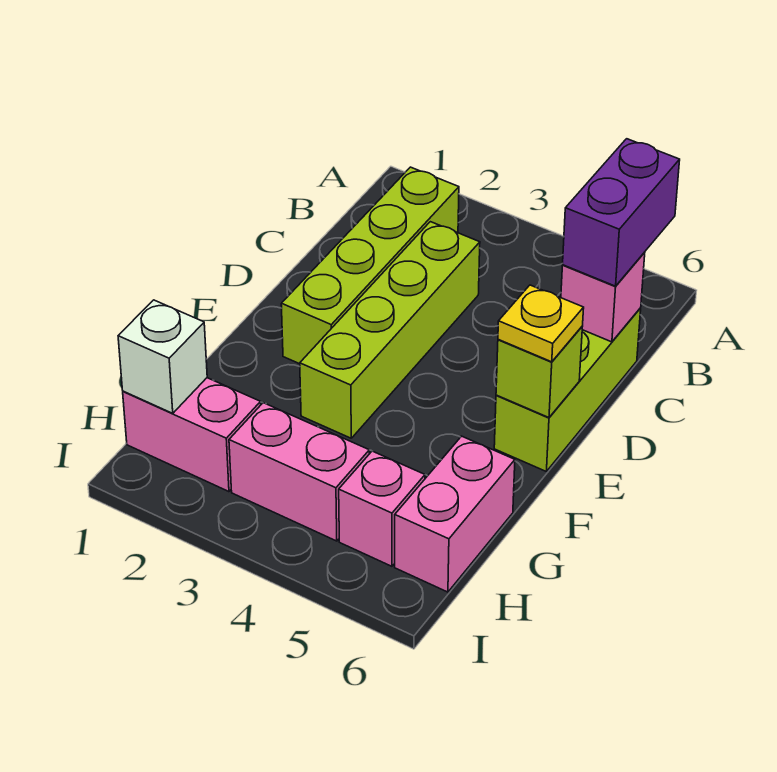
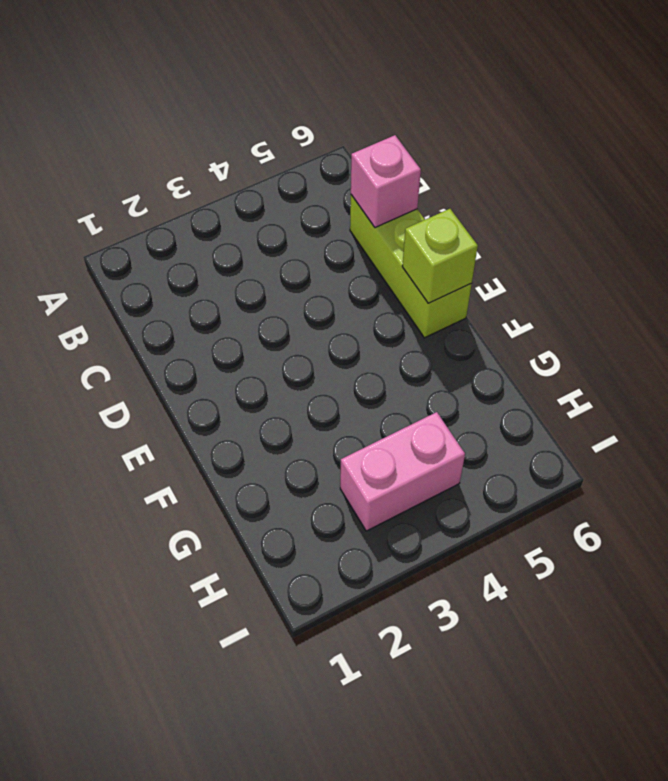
none -> lime 1x4 brick [281,167,459,364]
none -> lime 1x4 brick [300,222,480,438]
none -> pink 1x2 brick [395,436,515,592]

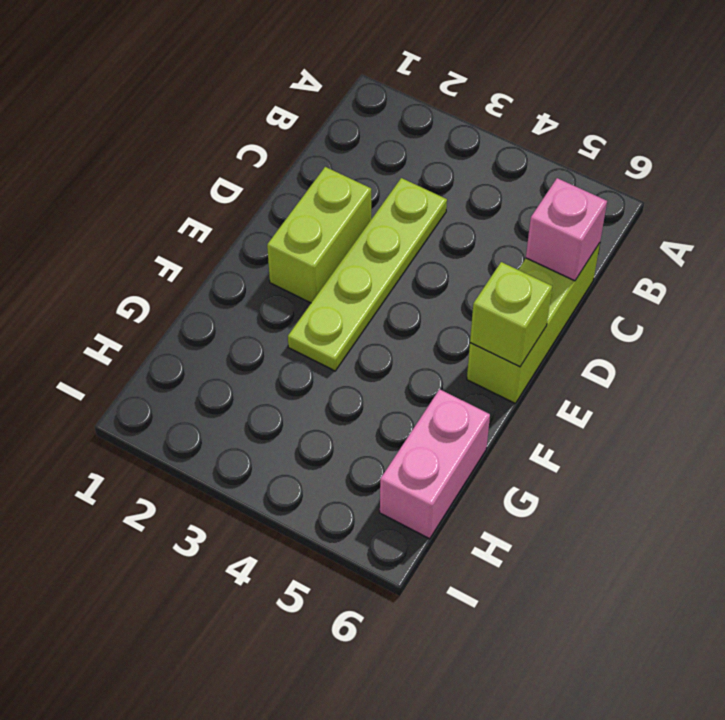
lime 1x4 plate [288,178,447,371] -> lime 1x4 brick [300,222,480,438]
lime 1x2 brick [267,167,371,303] -> lime 1x4 brick [281,167,459,364]
none -> pink 1x2 brick [123,378,261,492]
none -> pink 1x2 brick [229,403,369,541]
none -> pink 1x1 brick [339,451,425,566]

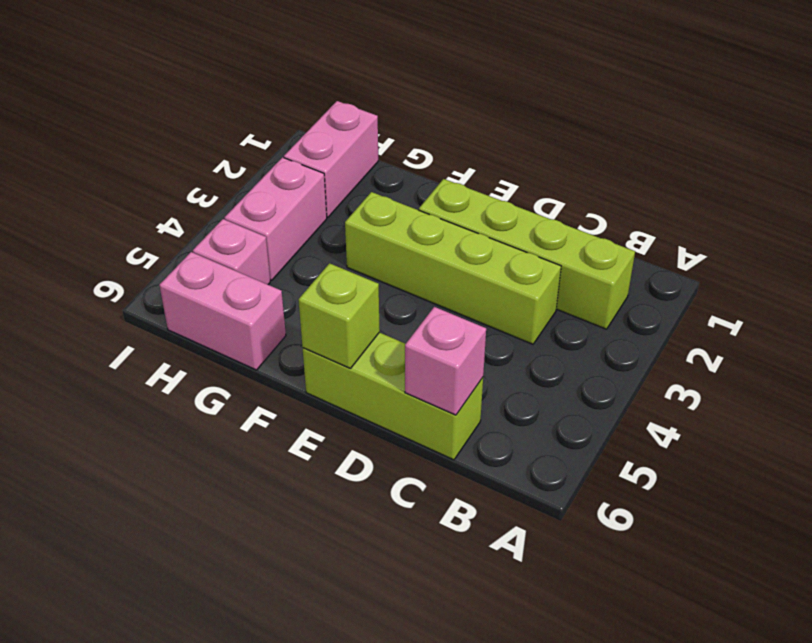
none -> white 1x1 brick [118,300,207,413]
none -> purple 1x2 brick [563,139,680,286]
none -> yellow 1x1 plate [498,285,584,362]

